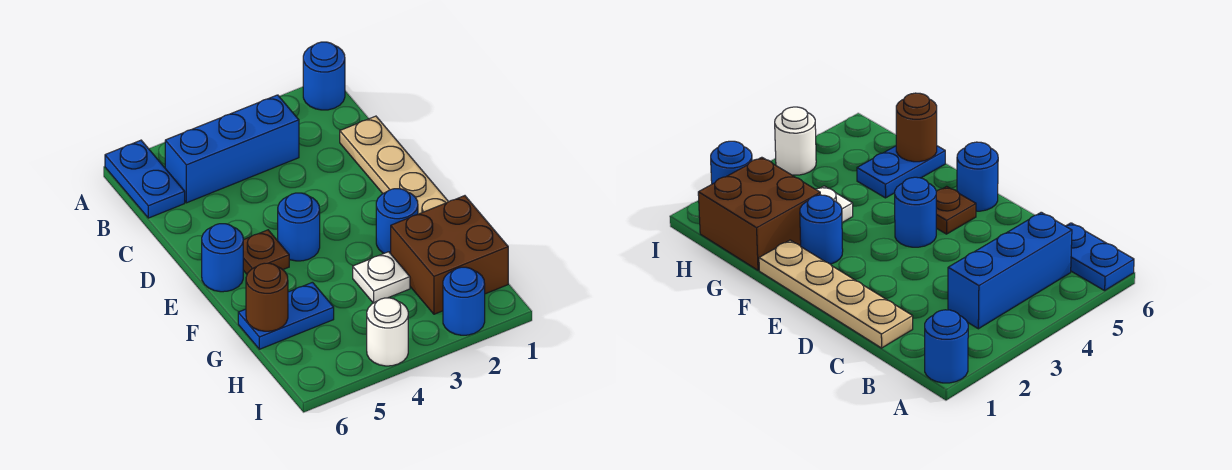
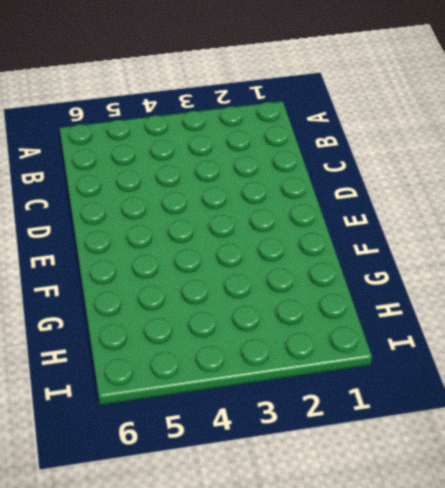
none -> blue 1x1 round brick [303,42,345,110]
none -> blue 1x2 plate [105,140,185,218]
none -> blue 1x3 brick [165,95,299,203]

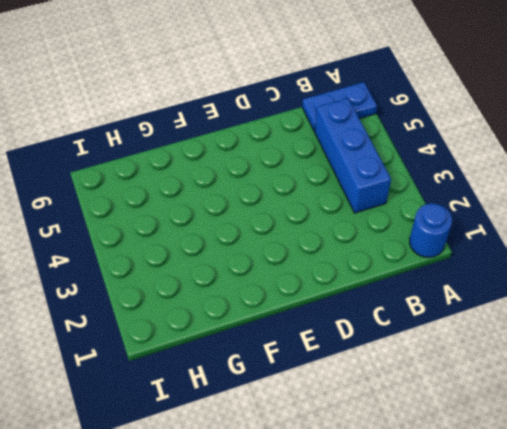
none -> tan 1x4 plate [340,116,448,214]
none -> blue 1x1 round brick [278,193,320,261]
none -> brown 1x1 plate [243,230,289,274]

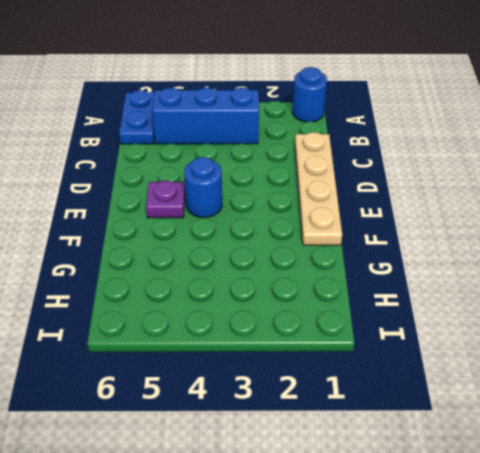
purple 1x1 plate [146,181,185,218] -> brown 1x1 plate [243,230,289,274]
none -> blue 1x1 round brick [202,224,243,292]
none -> blue 1x1 round brick [376,189,418,254]
none -> brown 2x2 brick [391,196,508,314]

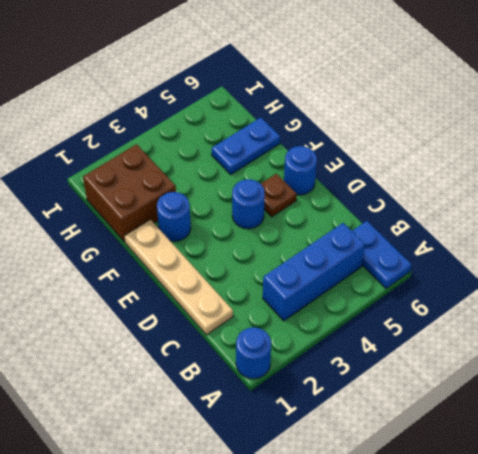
none -> white 1x1 plate [353,252,410,303]
none -> blue 1x1 round brick [443,267,485,335]
none -> white 1x1 round brick [367,298,408,366]

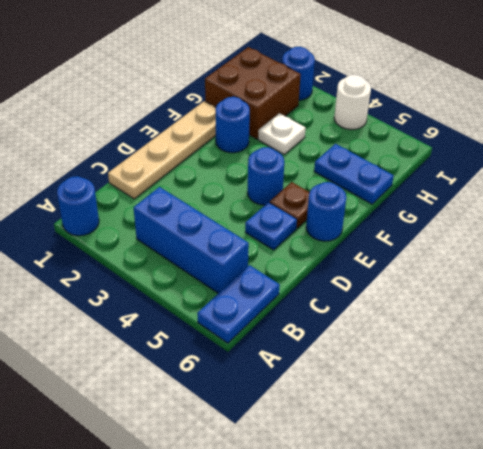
blue 1x1 plate [245,202,297,250] -> none
none -> brown 1x1 round brick [246,263,288,331]

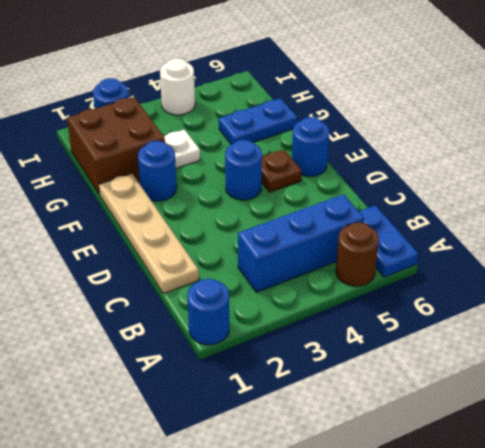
brown 1x1 round brick [336,222,379,286] -> brown 1x1 round brick moved to [246,263,288,331]

